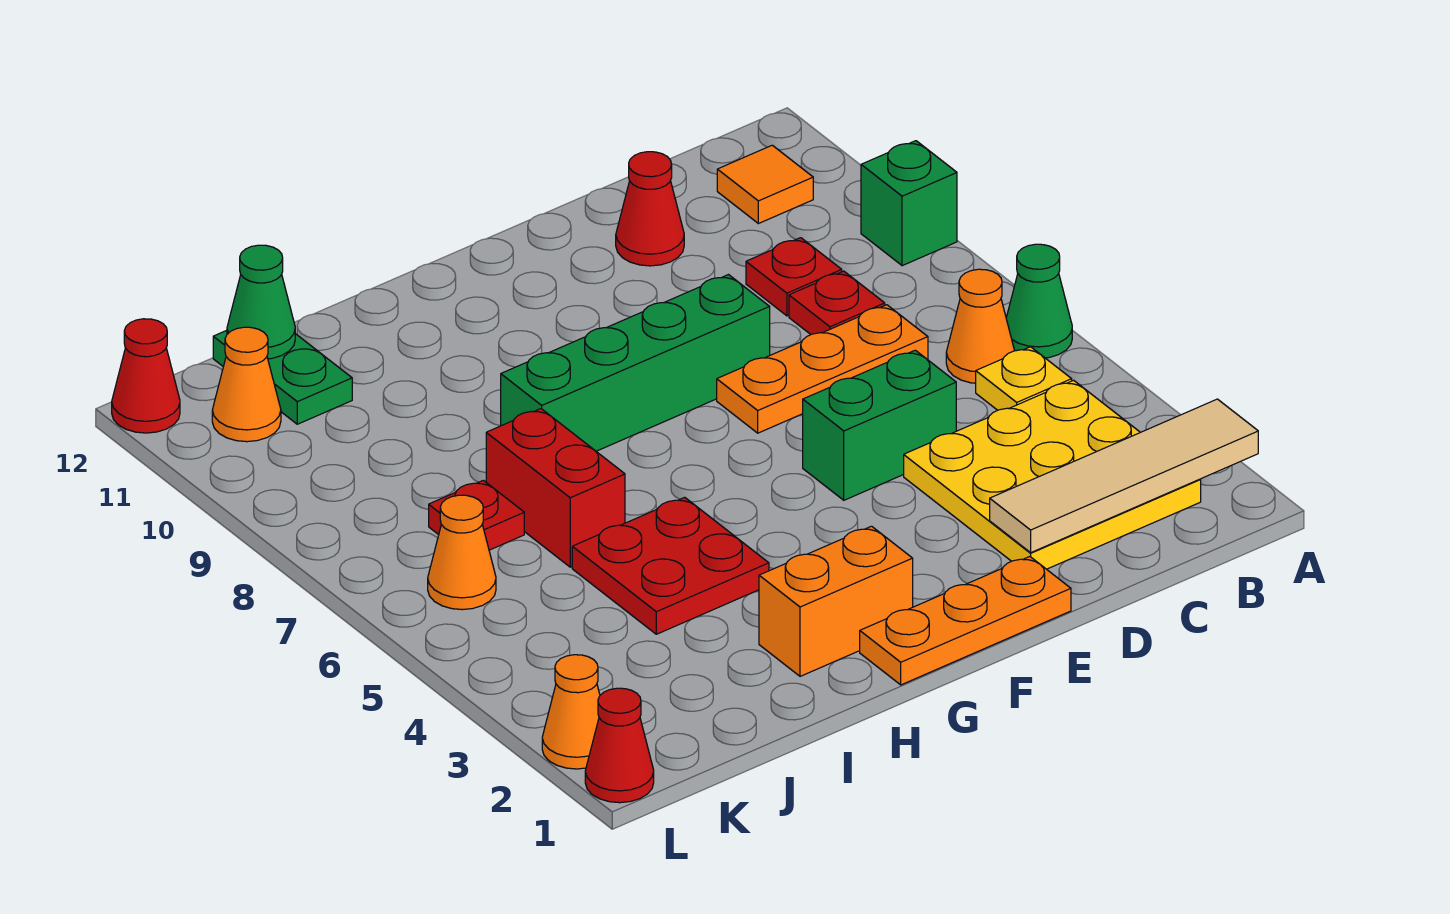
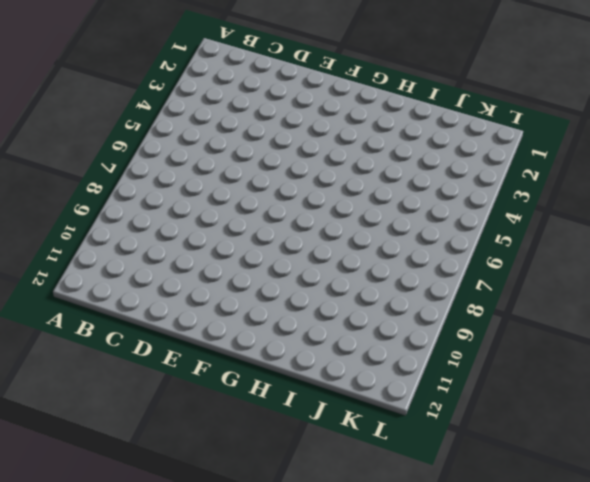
none -> green 1x1 cone [1006,244,1072,358]
none -> green 1x1 brick [861,141,957,266]
none -> yellow 3x3 plate [904,380,1201,569]

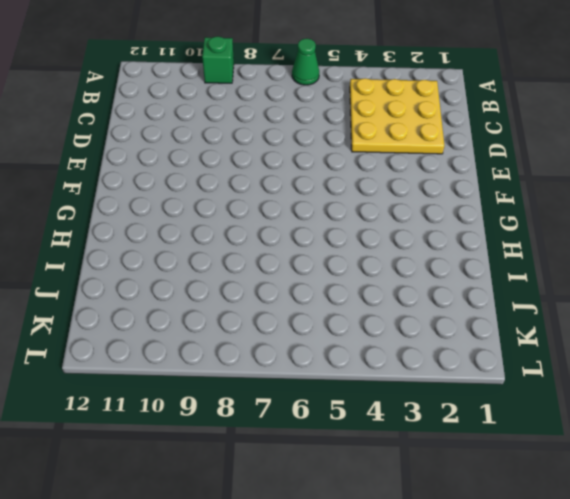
none -> yellow 1x1 plate [976,347,1072,410]
none -> orange 1x1 cone [946,269,1015,383]
none -> orange 1x1 tile [717,145,813,224]

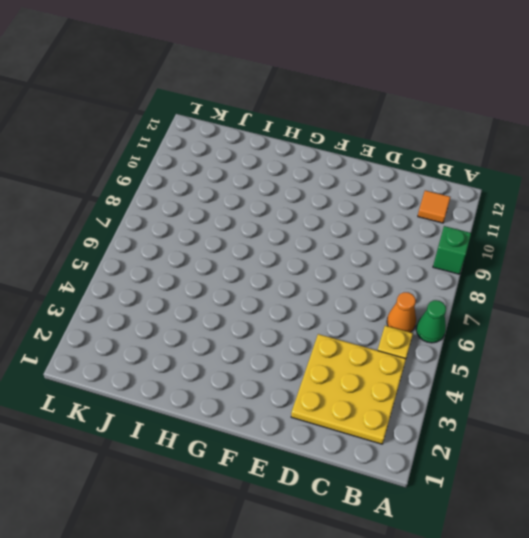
none -> orange 1x3 plate [717,305,928,433]
none -> red 1x1 plate [789,271,885,334]
none -> red 1x1 plate [746,238,842,316]

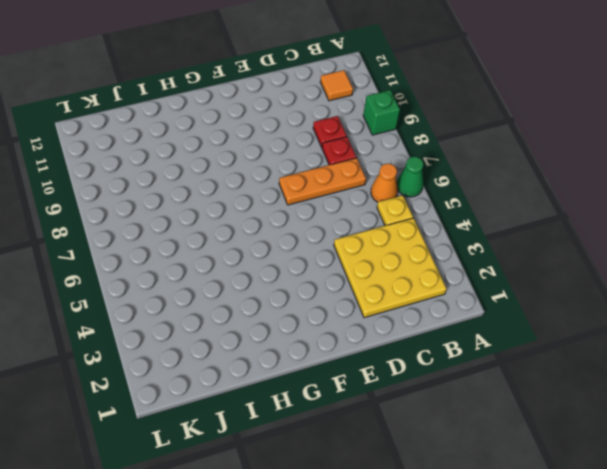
none -> green 1x2 brick [803,350,956,500]
none -> red 1x1 cone [616,152,684,266]
none -> orange 1x3 plate [860,557,1071,685]

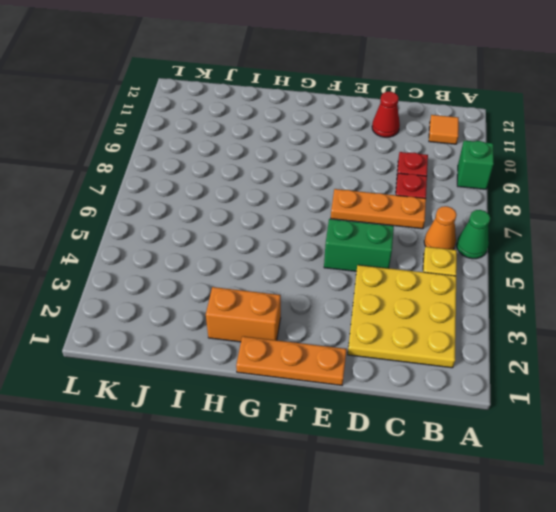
none -> green 1x4 brick [501,275,770,451]
none -> red 2x2 plate [572,497,769,634]
none -> red 1x2 brick [486,409,625,567]

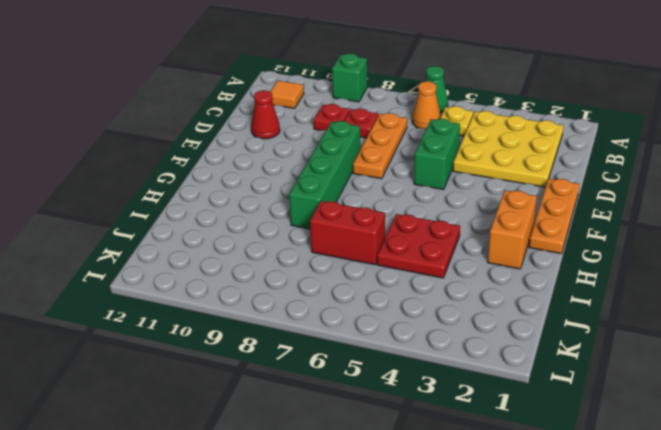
none -> red 1x1 plate [429,480,524,550]
none -> green 1x2 plate [213,330,352,424]
none -> orange 1x1 cone [428,495,496,610]

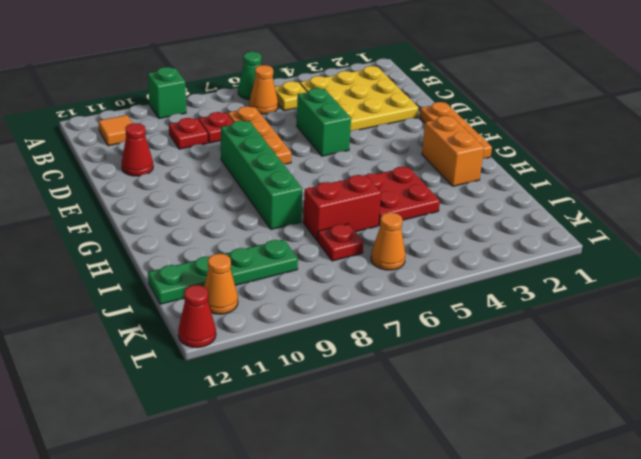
green 1x2 plate [225,239,298,285] -> none
none -> red 1x1 cone [585,688,654,803]
none -> orange 1x1 cone [542,655,600,769]
none -> tan 1x4 tile [990,399,1258,552]

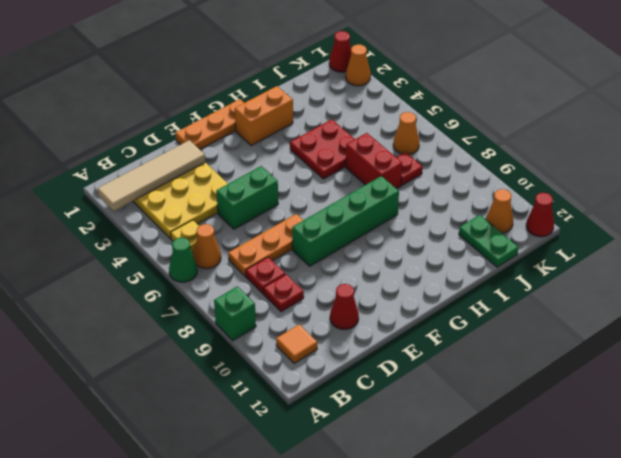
none -> green 1x1 cone [227,245,295,359]

